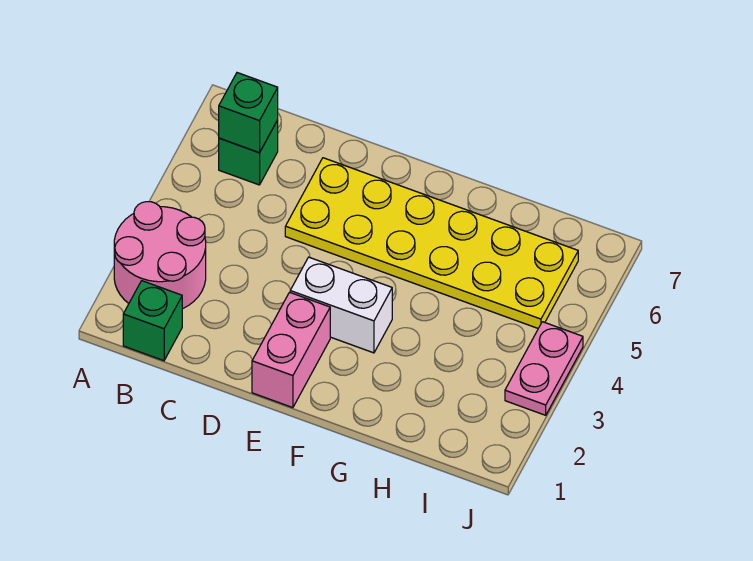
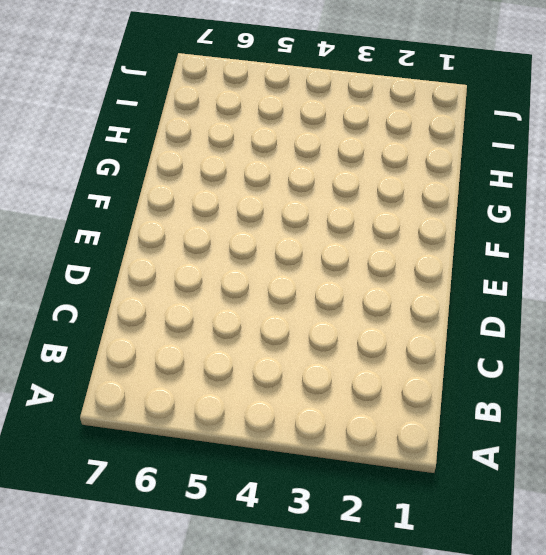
none -> pink 2x2 round brick [114,202,206,309]
none -> green 1x1 brick [123,281,182,361]

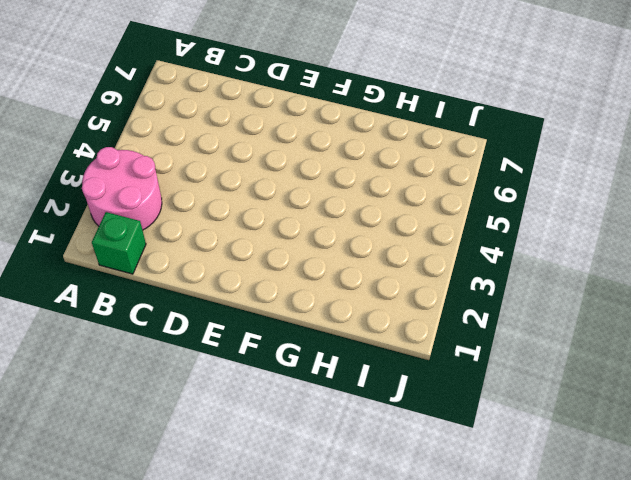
none -> green 1x1 brick [219,120,278,185]
none -> yellow 2x6 plate [285,158,578,328]

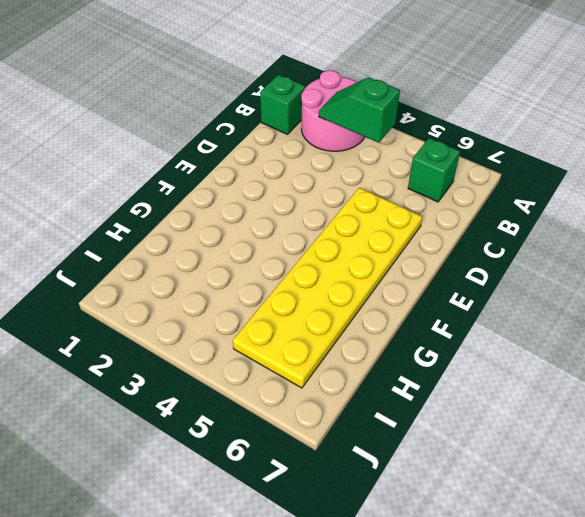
green 1x2 slope [319,77,400,143] -> none
none -> pink 1x2 brick [252,292,330,408]
none -> white 1x2 brick [290,257,392,353]

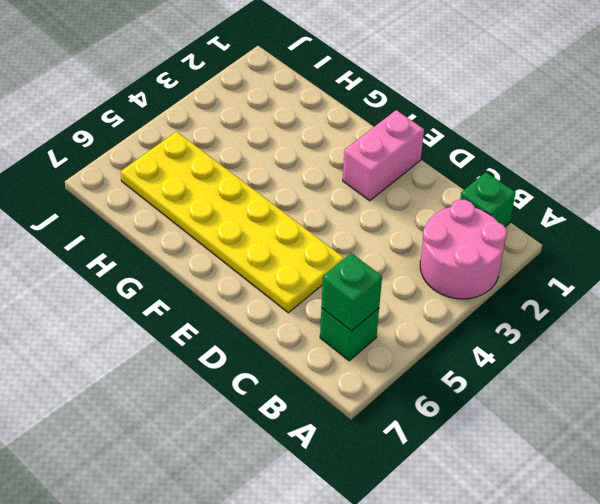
none -> white 1x2 brick [290,257,392,353]
none -> pink 1x2 plate [505,322,583,415]

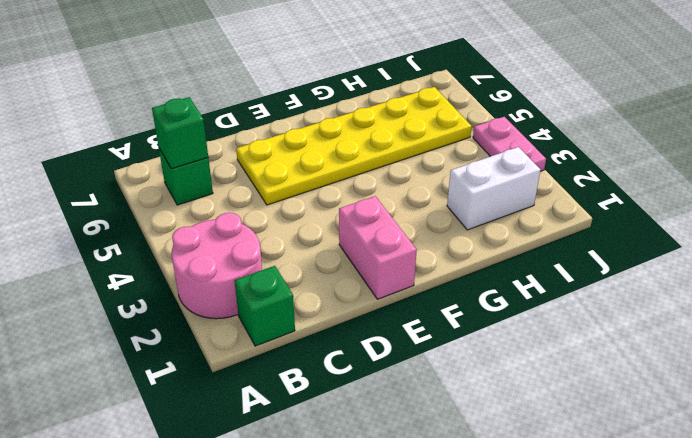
white 1x2 brick [447,147,540,230] -> white 1x2 brick moved to [290,257,392,353]

